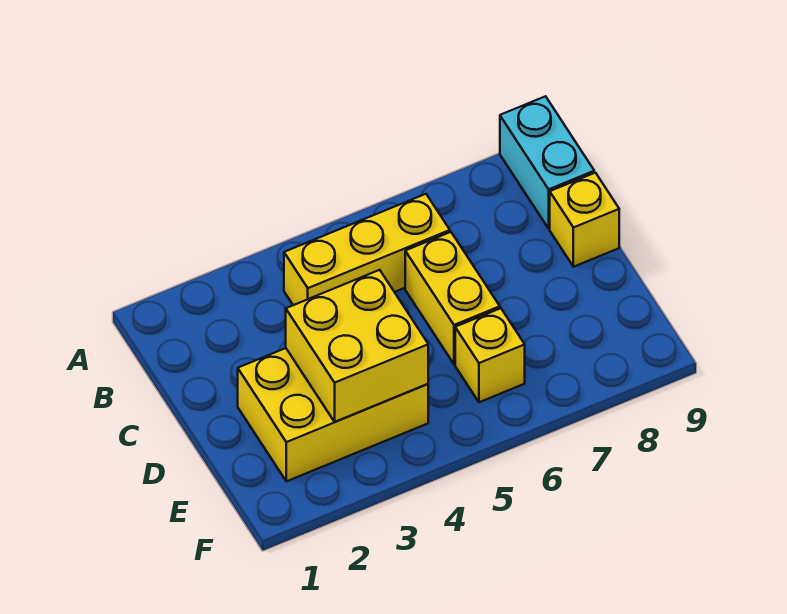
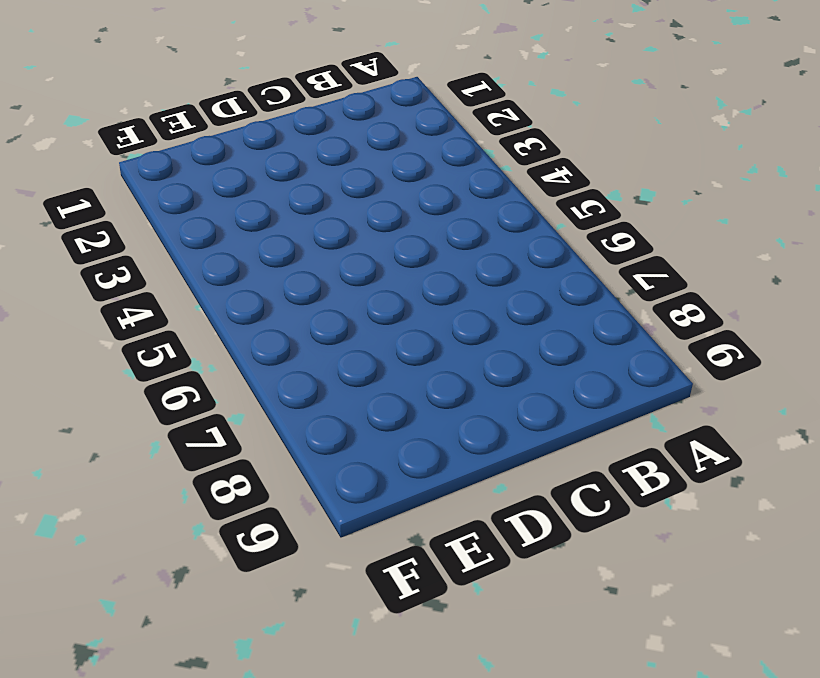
none -> cyan 1x2 brick [500,96,594,228]
none -> yellow 1x3 brick [284,194,450,305]

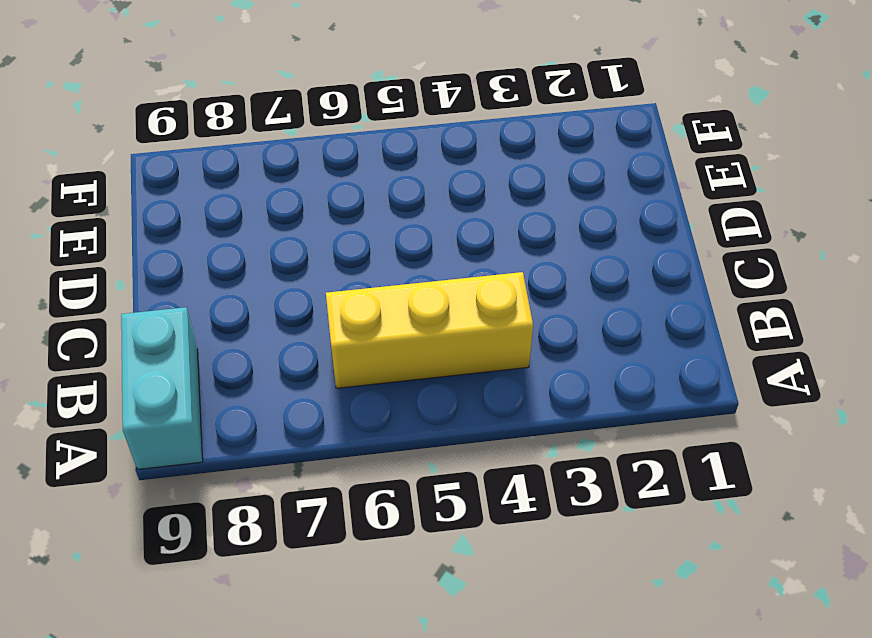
none -> yellow 1x2 brick [405,232,500,364]
none -> yellow 1x1 brick [550,173,619,267]

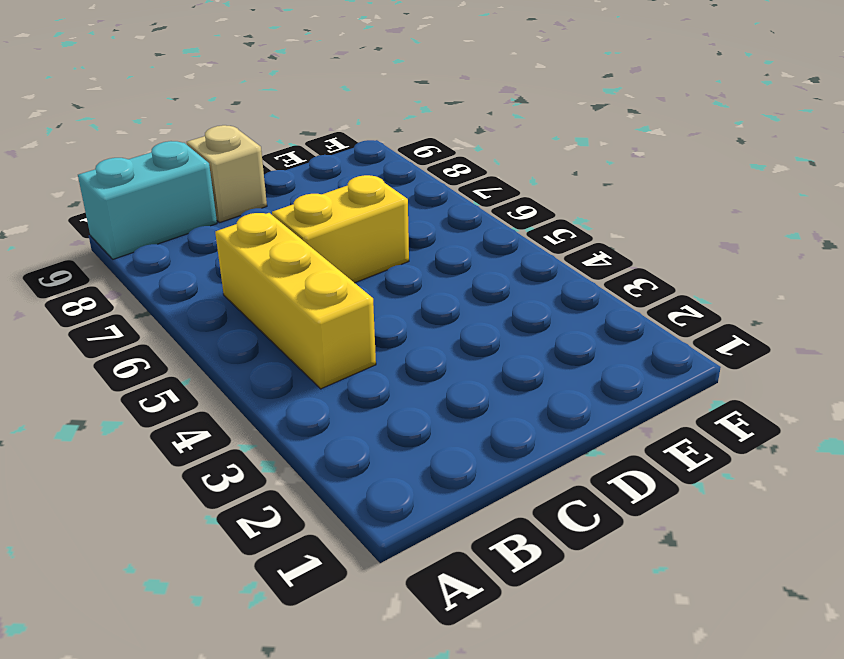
tan 1x1 brick [187,125,267,222] -> yellow 1x1 brick [550,173,619,267]
none -> yellow 2x3 brick [238,348,428,481]
none -> yellow 1x1 brick [455,308,525,402]

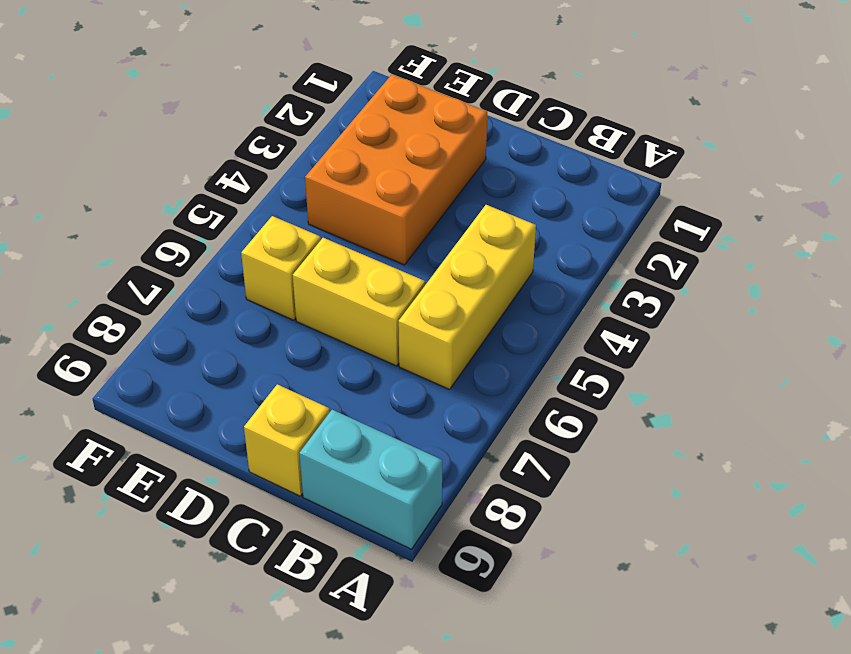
orange 2x3 brick [305,75,487,265] -> yellow 2x3 brick [238,348,428,481]
none -> yellow 2x2 brick [286,270,428,422]

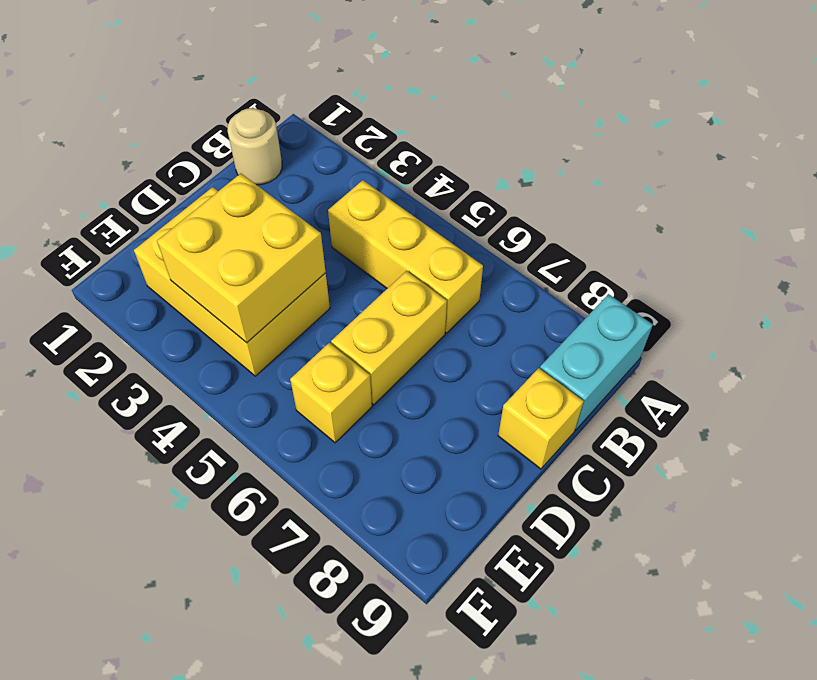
tan 1x1 round brick [228,108,282,185] -> none

